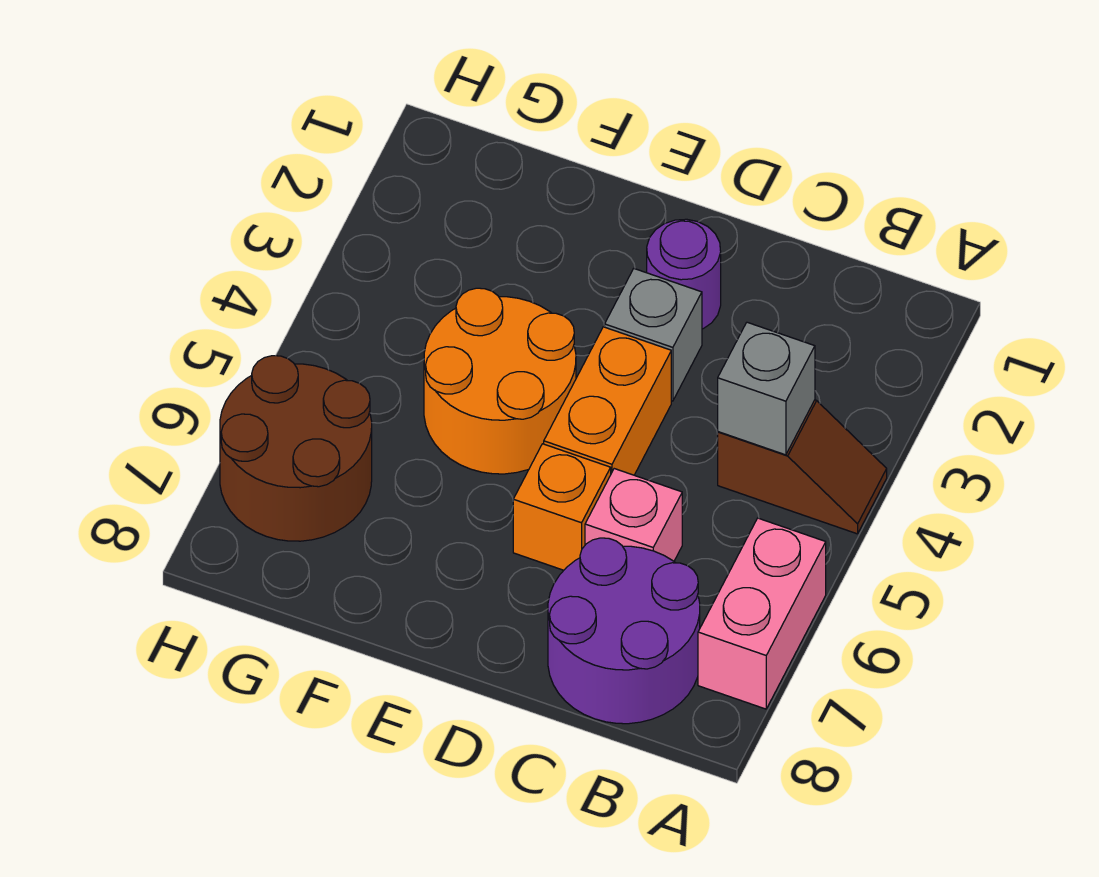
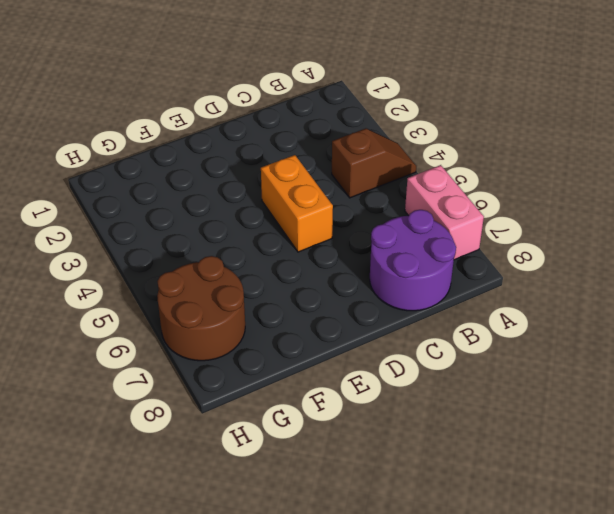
none -> pink 1x1 brick [585,469,682,561]
none -> purple 1x1 round brick [647,219,721,329]

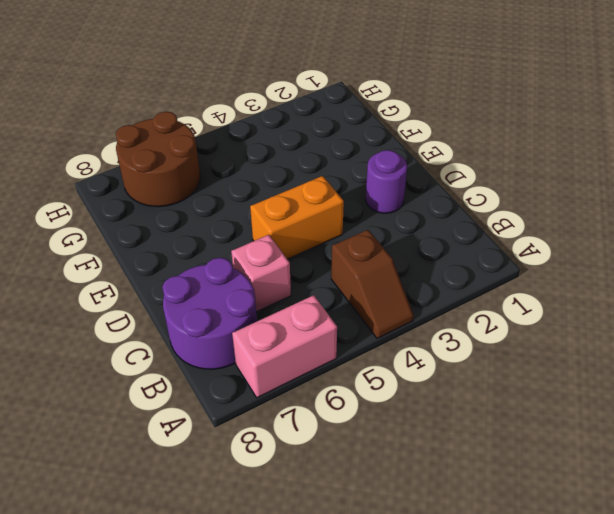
none -> grey 1x1 brick [605,269,702,401]
none -> orange 1x1 brick [513,444,611,570]

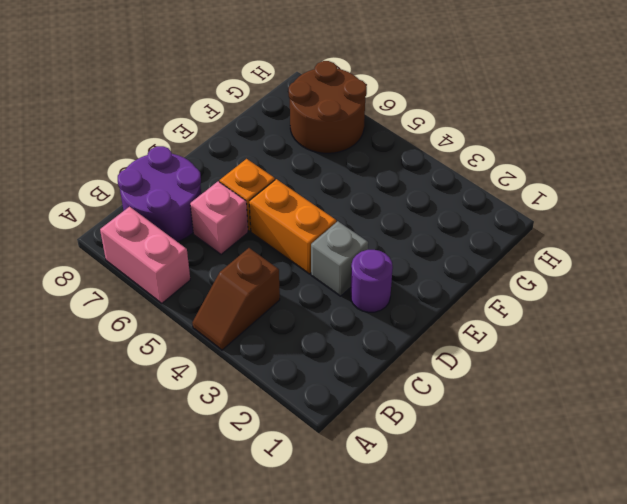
none -> orange 2x2 round brick [424,288,576,474]
none -> grey 1x1 brick [718,322,815,455]

